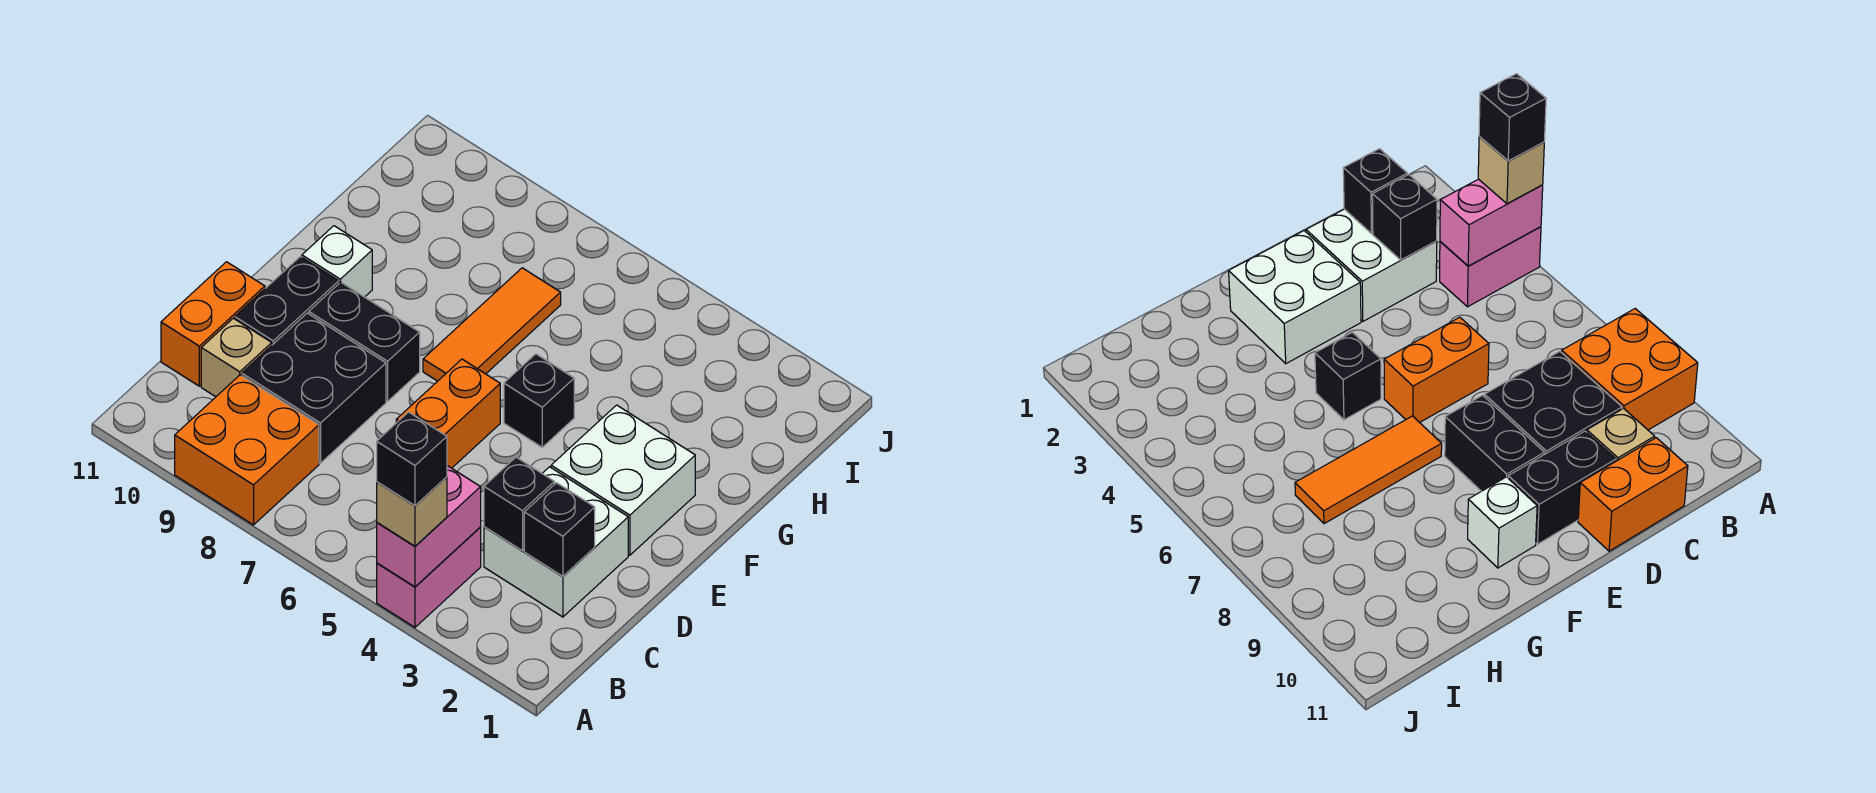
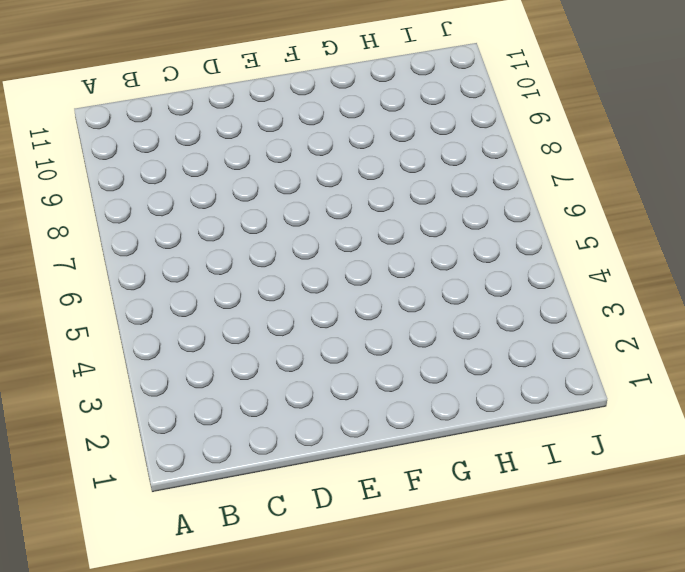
none -> pink 1x2 brick [377,528,481,627]
none -> orange 2x2 brick [175,375,319,525]
none -> white 2x2 brick [484,467,628,617]

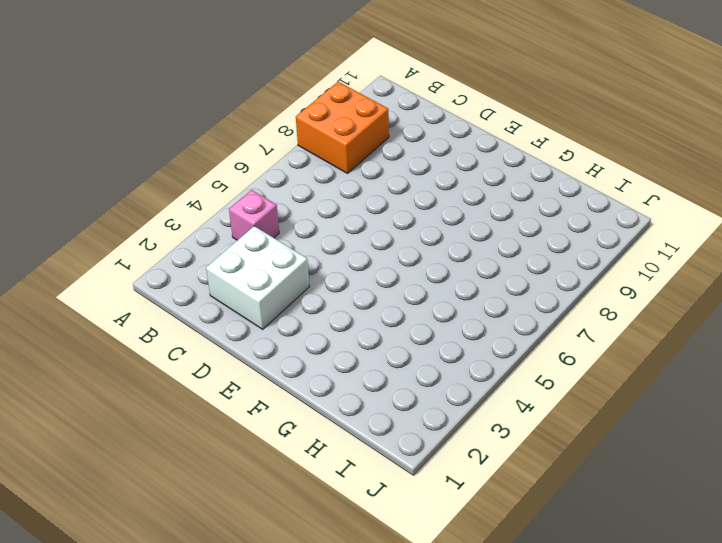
pink 1x1 brick [229,190,279,240] -> pink 1x2 brick [377,528,481,627]
none -> black 2x2 brick [242,313,386,463]
none -> tan 1x1 brick [201,318,272,397]
none -> orange 1x2 brick [161,262,265,386]

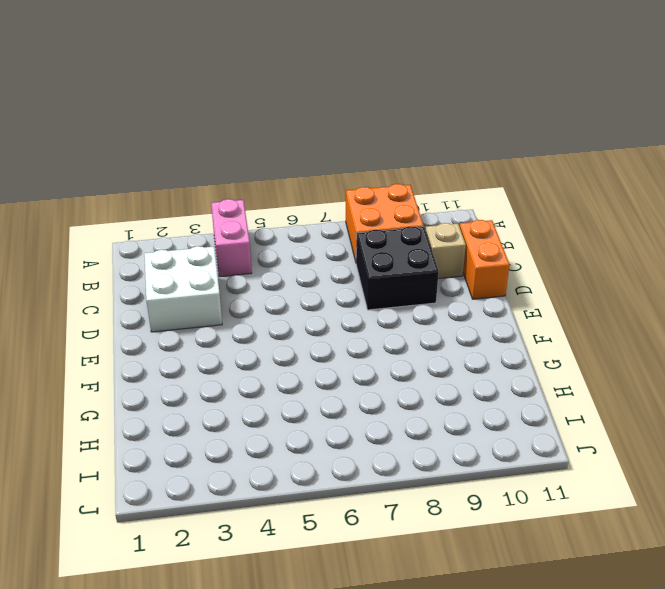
none -> orange 1x2 brick [396,359,500,468]
none -> black 1x2 brick [235,257,339,345]
none -> white 2x2 brick [551,405,695,555]

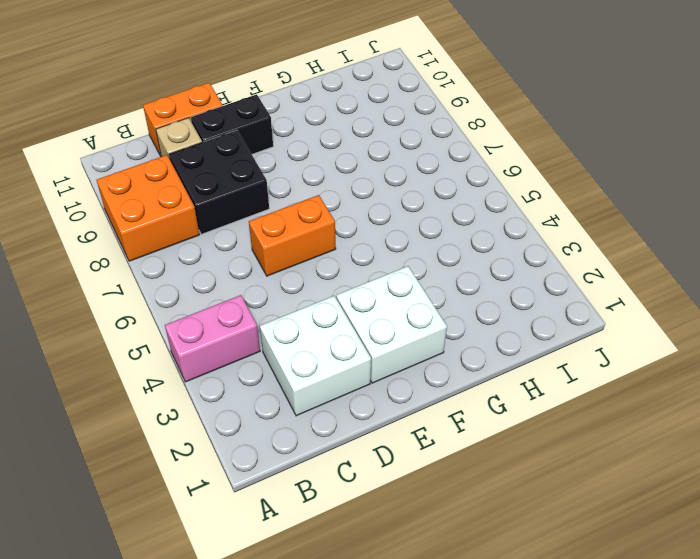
none -> black 1x2 brick [309,282,420,401]
none -> black 1x1 brick [504,354,574,447]
none -> orange 1x3 tile [423,268,561,381]

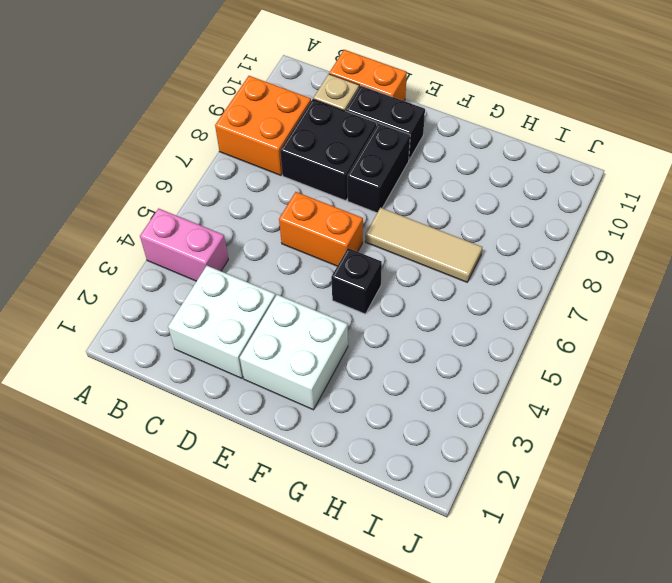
tan 1x3 tile [365,208,482,282] -> orange 1x3 tile [423,268,561,381]
none -> white 1x1 brick [302,226,372,297]
none -> pink 1x2 brick [377,466,481,587]
none -> black 1x1 brick [524,483,595,576]

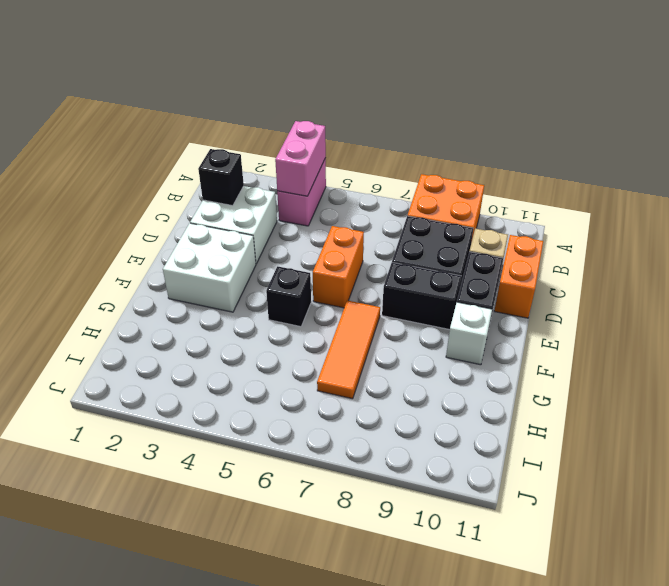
none -> black 1x1 brick [484,457,554,551]
none -> tan 1x1 brick [377,477,447,546]
none -> black 1x1 brick [377,412,447,506]

